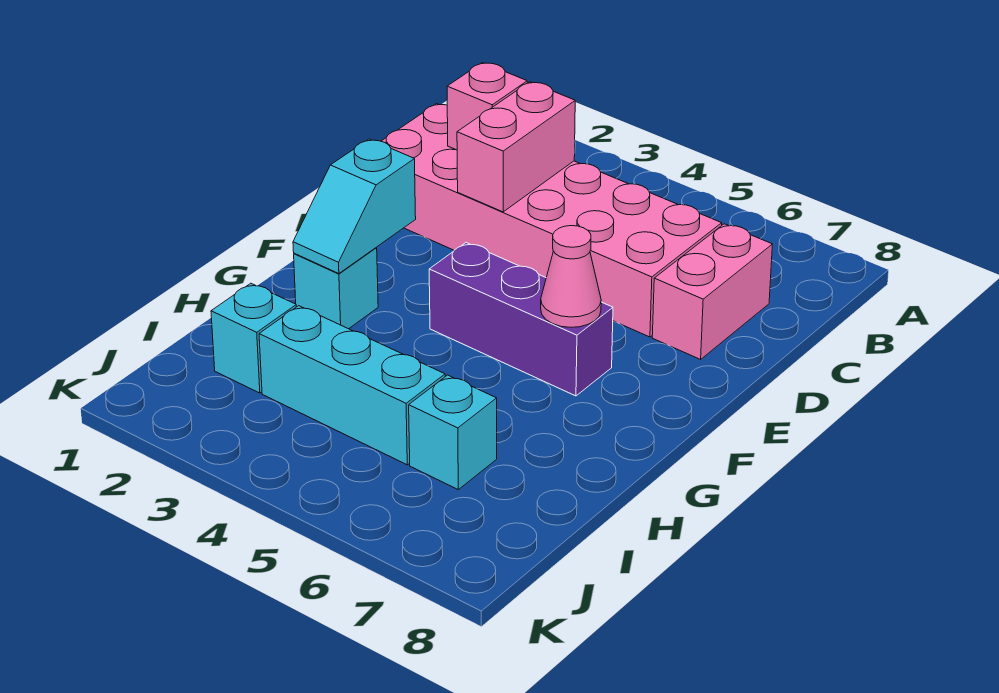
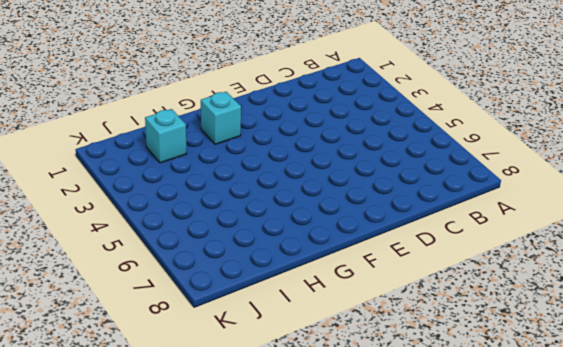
none -> pink 2x6 brick [381,104,722,337]
none -> pink 1x2 brick [652,224,773,359]

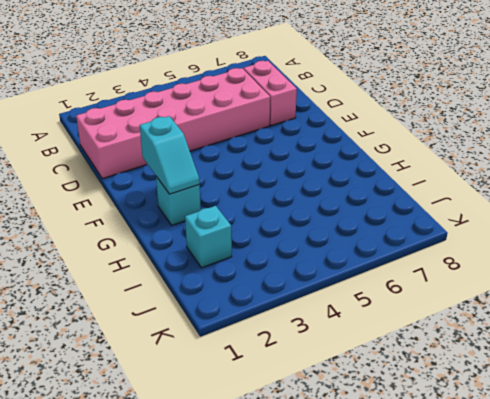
none -> purple 1x3 brick [429,243,613,396]
none -> cyan 1x3 brick [259,306,445,465]

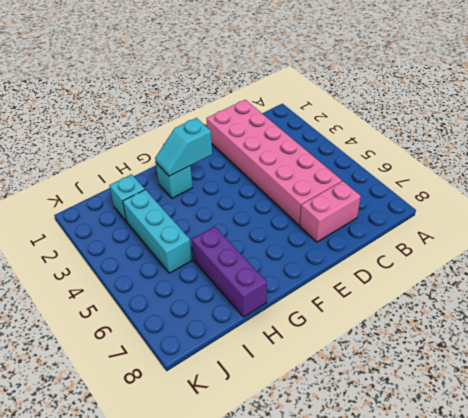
purple 1x3 brick [192,227,267,317] -> purple 1x3 brick moved to [429,243,613,396]
none -> cyan 1x1 brick [409,375,497,489]
none -> pink 1x1 brick [447,63,527,150]

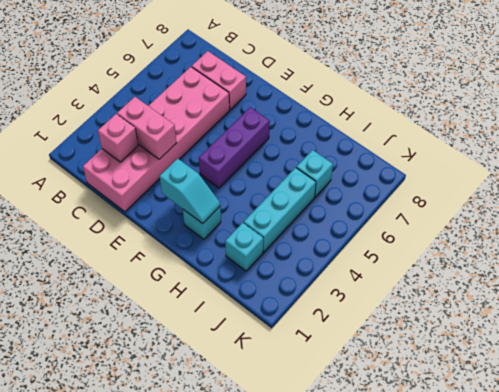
none -> pink 1x1 cone [541,226,601,327]

